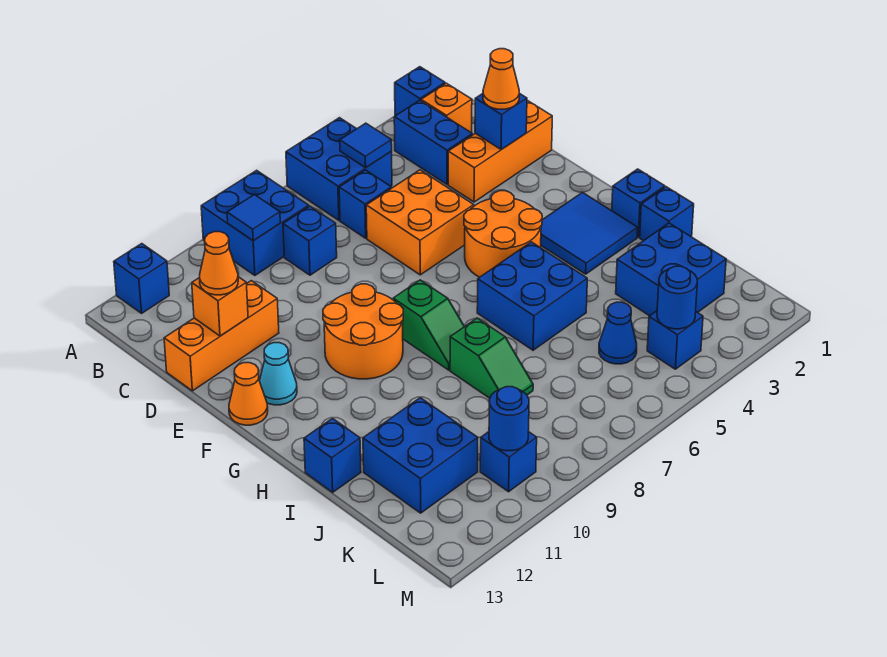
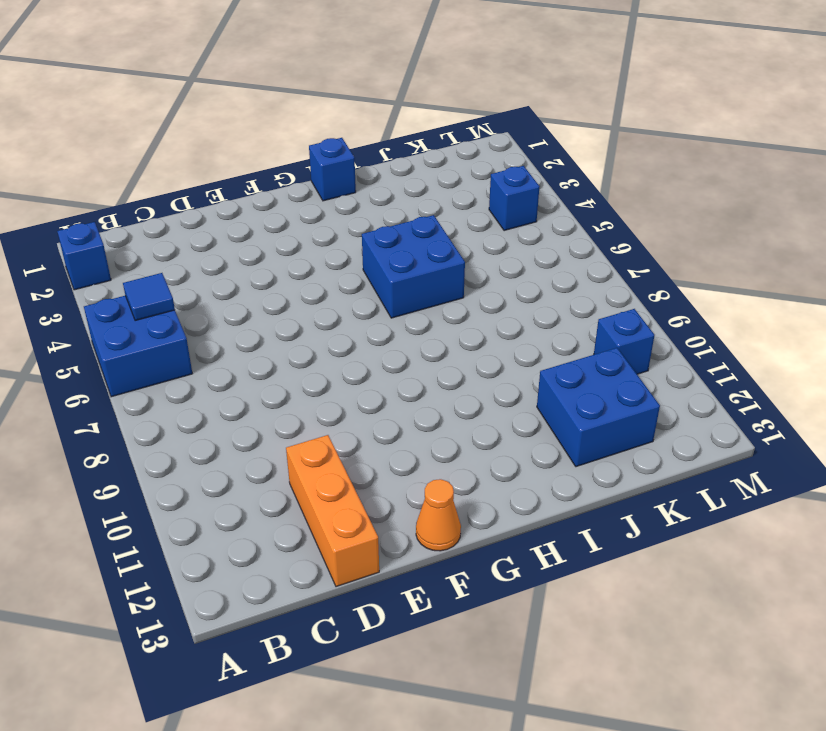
none -> blue 2x2 brick [201,170,309,275]
none -> blue 1x1 brick [114,244,169,313]
none -> orange 1x1 brick [421,83,472,133]
none -> blue 1x2 brick [394,100,472,184]

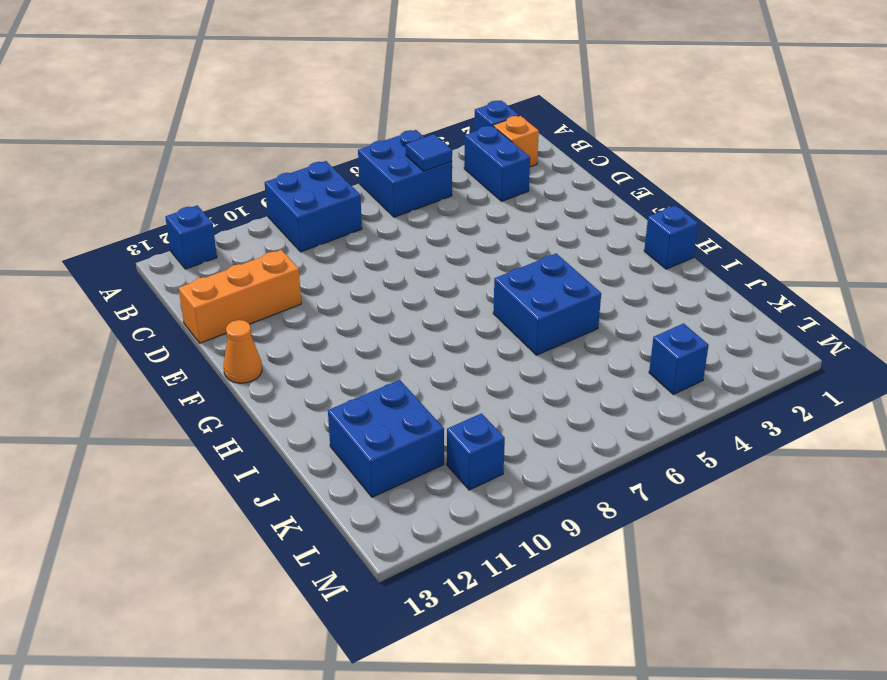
none -> blue 1x1 brick [339,170,391,238]
none -> blue 1x1 brick [283,206,337,275]
none -> orange 1x3 brick [448,100,552,202]
none -> orange 2x2 brick [366,170,474,275]

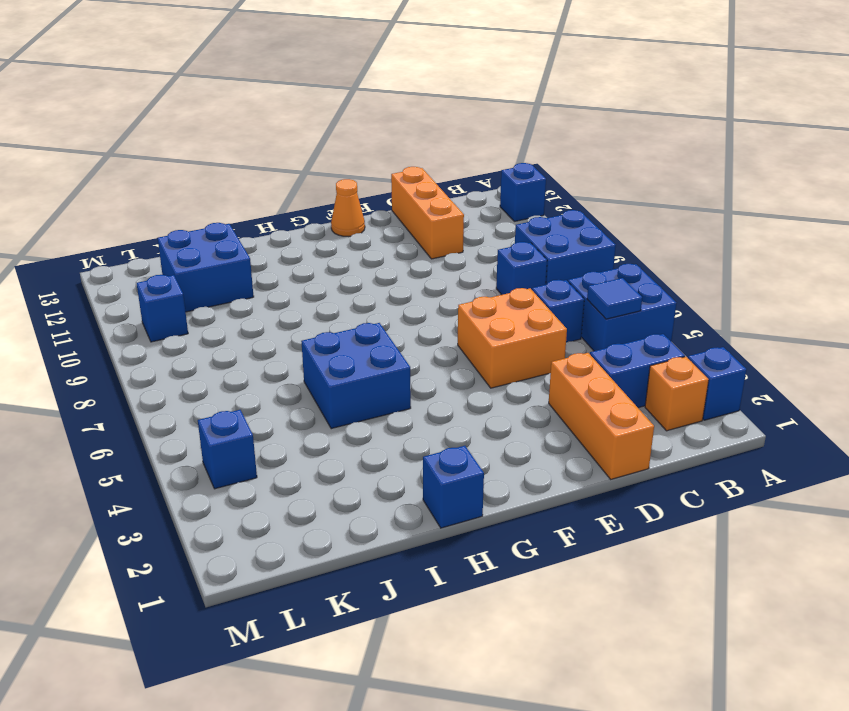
none -> orange 2x2 round brick [464,191,542,277]
none -> orange 2x2 round brick [323,284,403,379]
none -> cyan 1x1 cone [260,343,297,405]
none -> blue 2x2 tile [541,192,638,274]

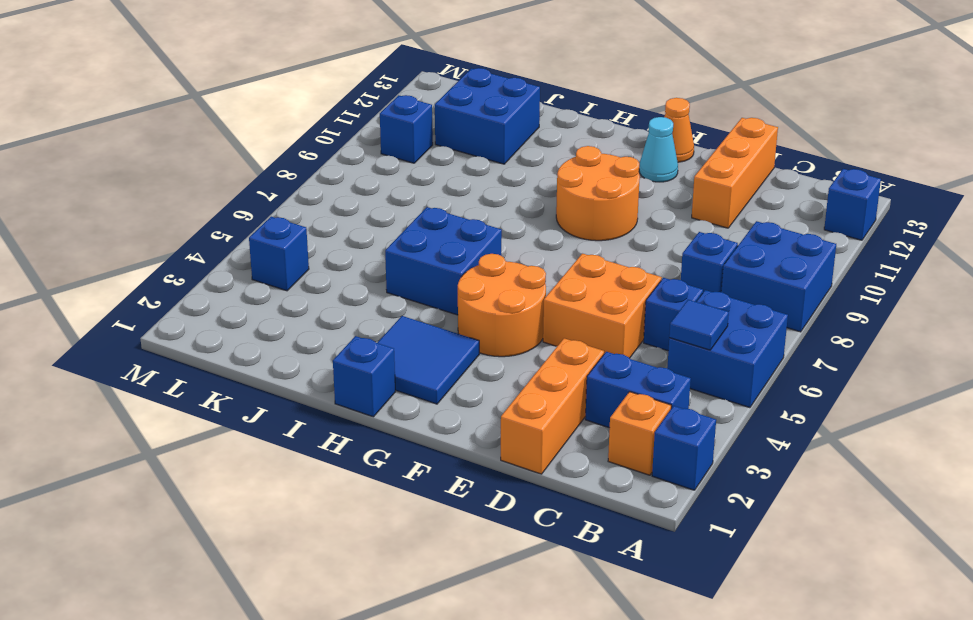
none -> green 1x2 slope [393,280,464,370]
none -> blue 1x1 brick [640,187,694,241]
none -> green 1x2 slope [450,318,533,398]
none -> blue 1x1 brick [304,419,361,492]

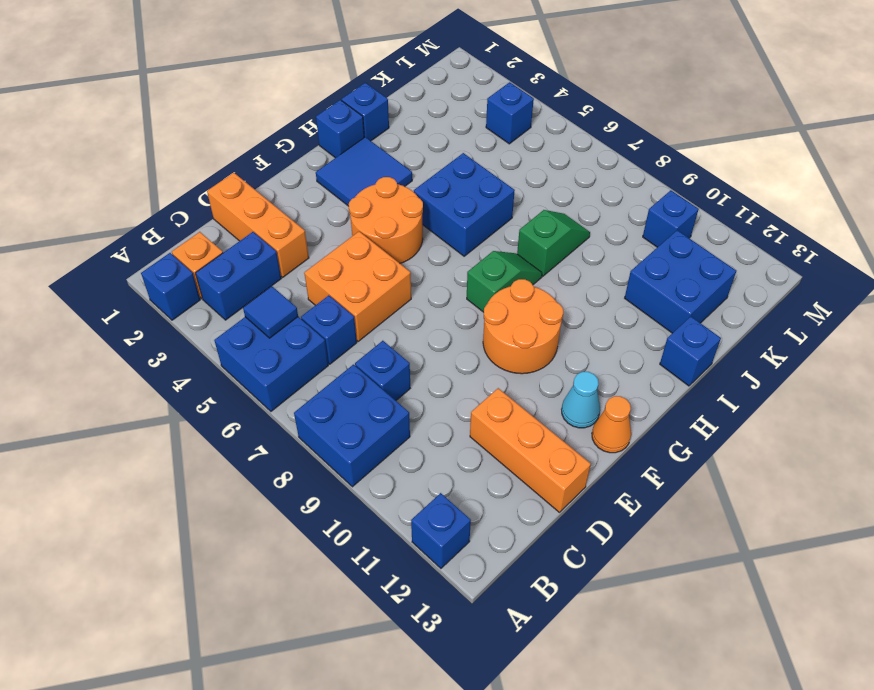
none -> blue 2x2 brick [616,223,726,316]
none -> blue 1x1 cone [599,302,637,364]
none -> blue 1x1 tile [227,195,280,241]
none -> blue 1x1 brick [475,93,527,150]

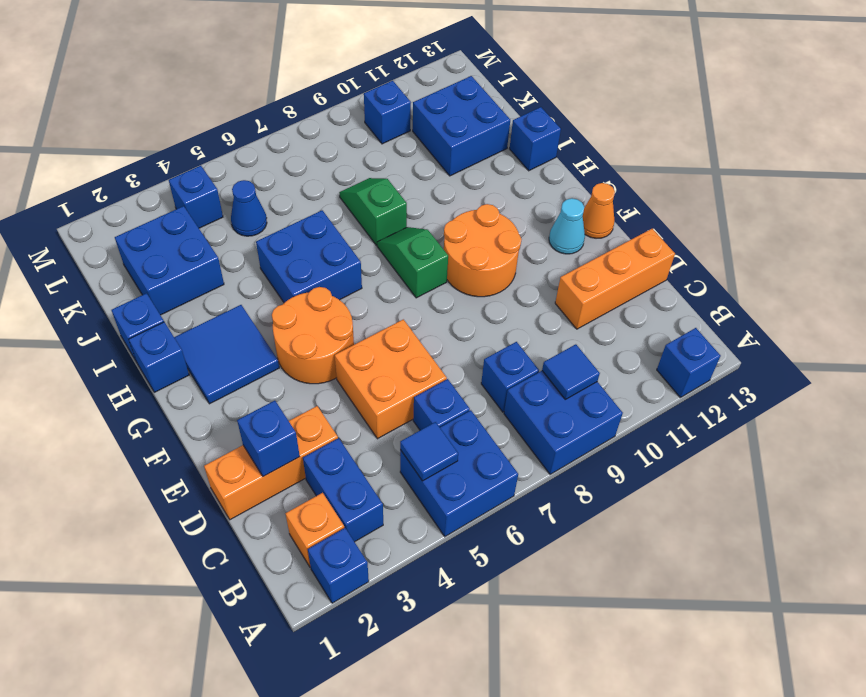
none -> orange 1x1 brick [192,277,248,336]
none -> blue 1x1 round brick [657,266,697,329]
none -> blue 1x1 round brick [489,387,529,451]
none -> orange 1x1 cone [483,49,519,109]

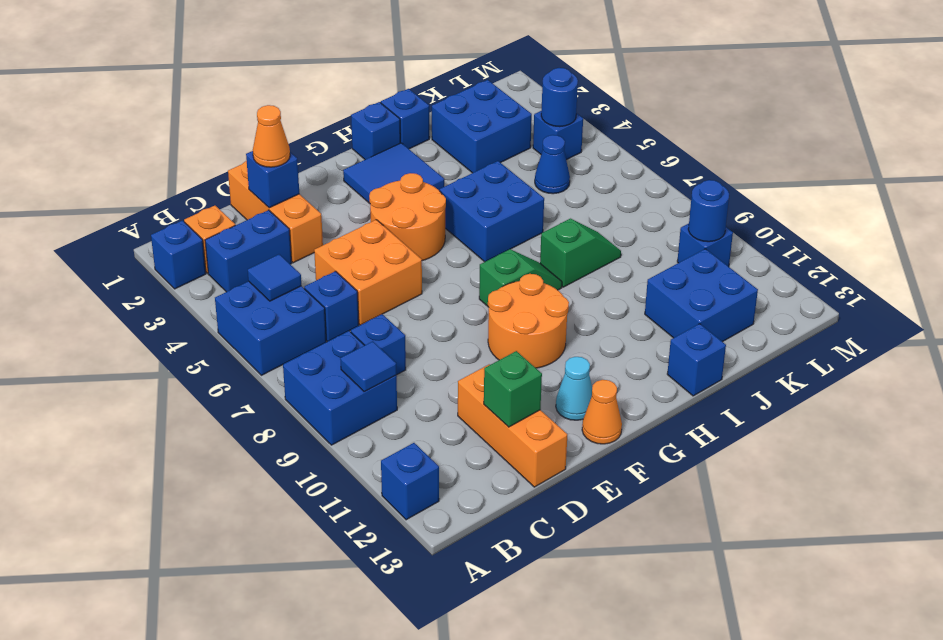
green 1x1 brick [484,351,542,427] -> orange 1x1 brick [192,277,248,336]
none -> orange 1x1 cone [199,232,238,295]

